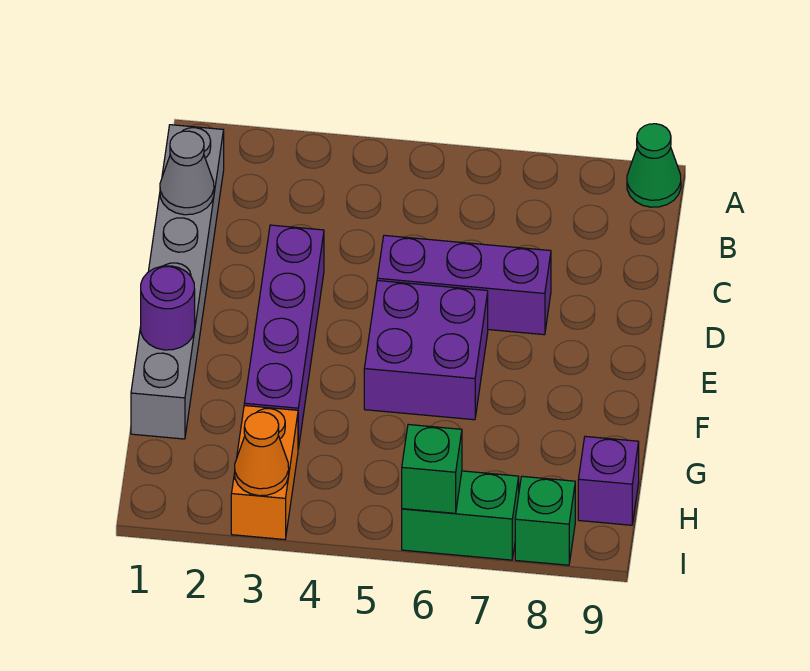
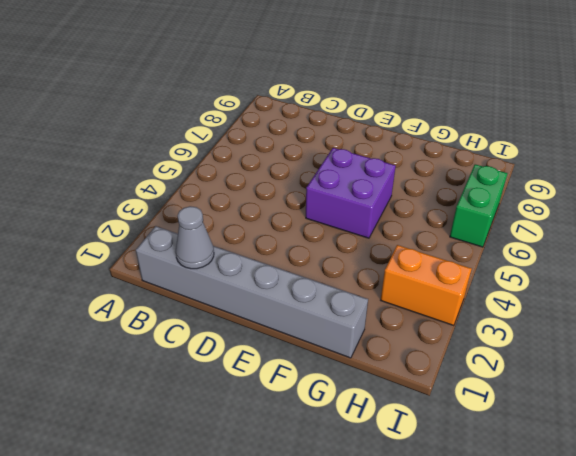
none -> green 1x1 cone [627,124,681,207]
none -> purple 1x4 brick [244,225,324,449]
none -> purple 1x3 brick [377,235,551,335]

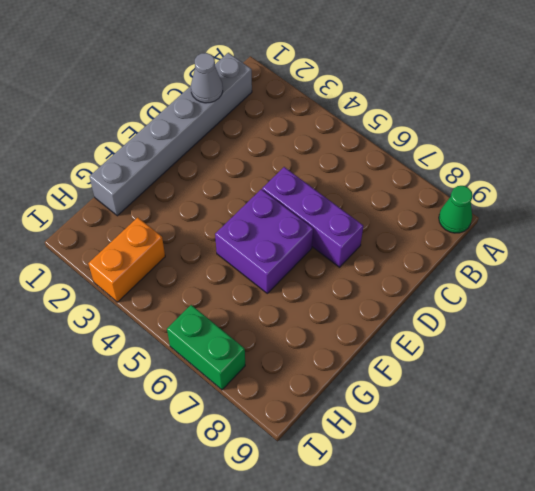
none -> purple 1x4 brick [244,225,324,449]
none -> purple 1x1 brick [578,436,639,525]
none -> green 1x1 brick [515,476,575,565]

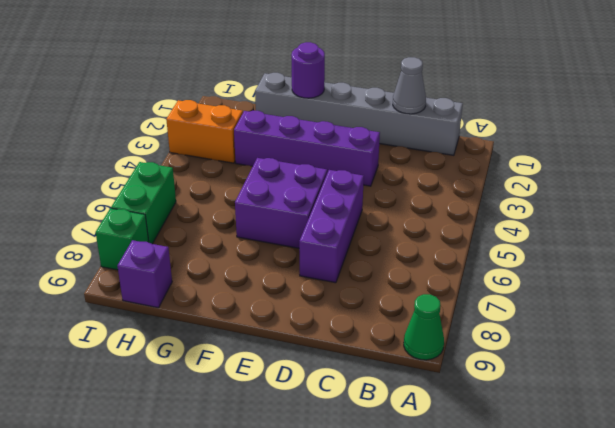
none -> orange 1x1 cone [235,412,289,496]
none -> green 1x1 brick [402,425,462,513]

